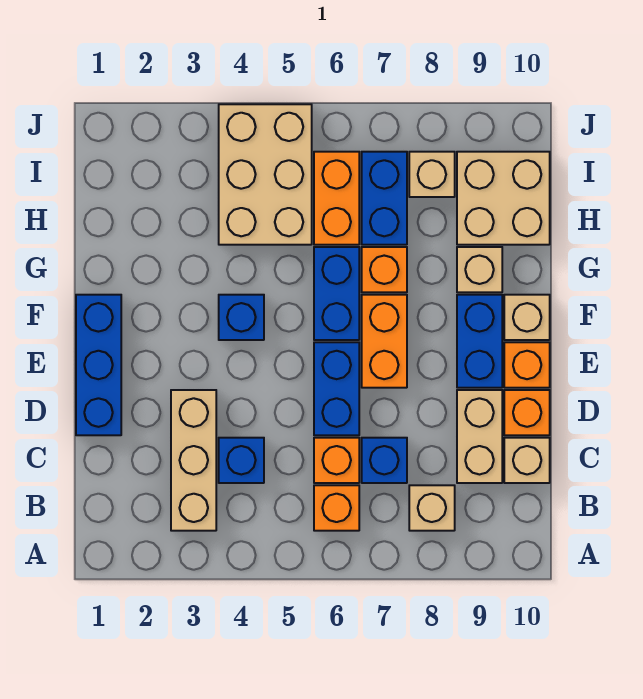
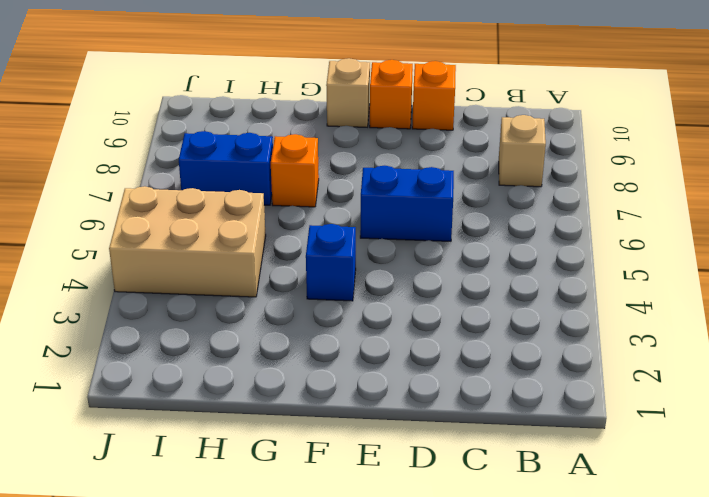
none -> tan 1x3 brick [171,390,216,531]
none -> orange 1x1 brick [314,485,359,531]
none -> blue 1x1 brick [219,438,264,483]

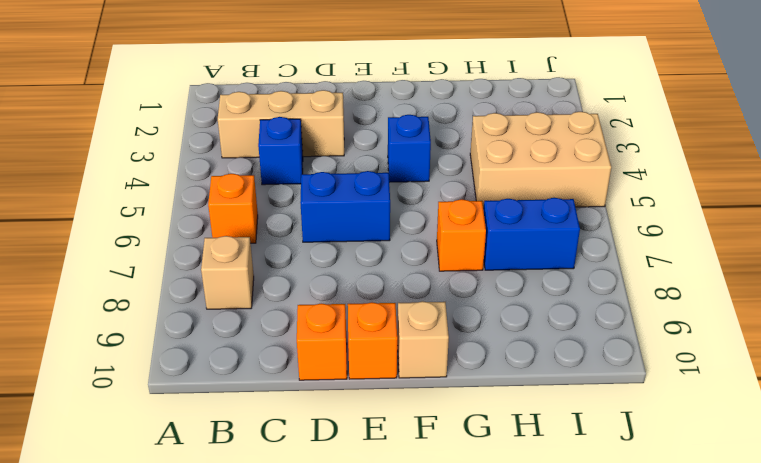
none -> orange 1x1 brick [314,438,359,483]
none -> blue 1x1 brick [362,438,407,483]
none -> tan 1x2 brick [457,390,502,483]

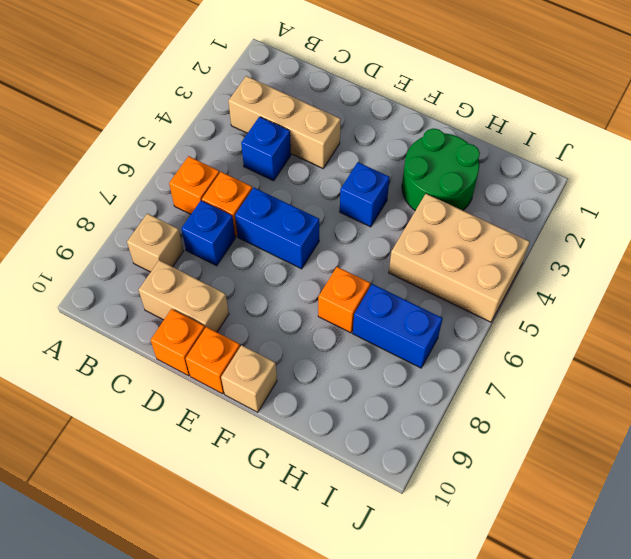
green 2x2 round brick [402,128,480,211] -> none
none -> tan 1x1 brick [504,438,550,483]
none -> blue 1x3 brick [76,295,121,435]
none -> orange 1x2 brick [362,295,407,388]

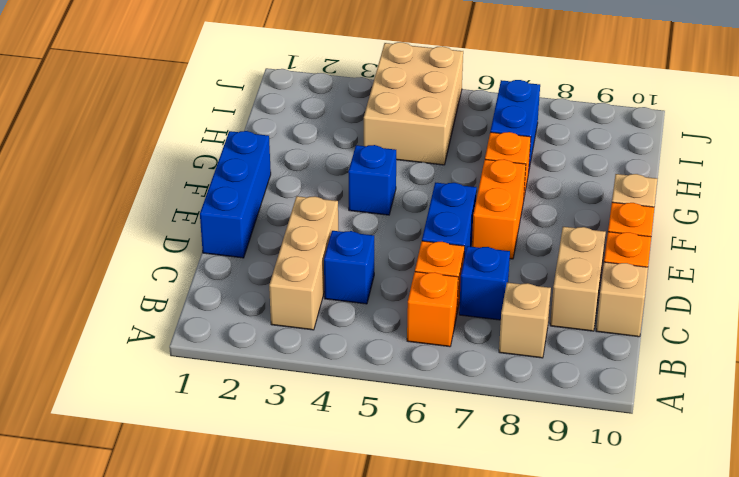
none -> blue 1x2 brick [457,295,502,388]
none -> blue 1x2 brick [314,247,359,340]
none -> tan 1x1 brick [457,247,502,292]

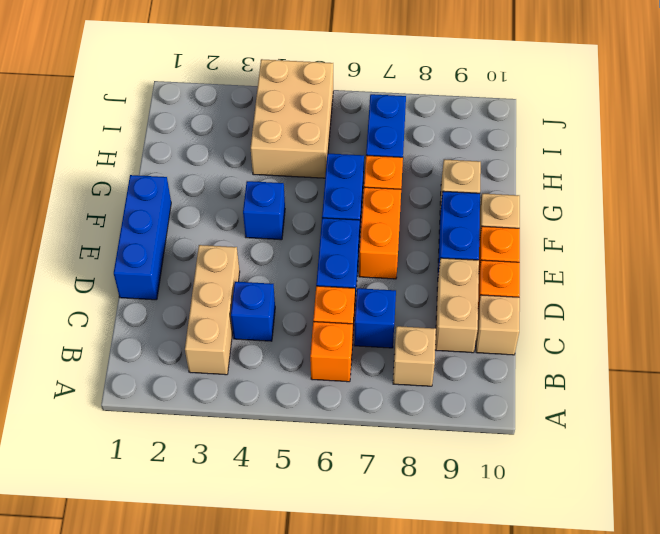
none -> orange 1x2 brick [314,152,359,245]
none -> tan 2x2 brick [457,152,550,245]
none -> tan 1x1 brick [409,152,455,197]

